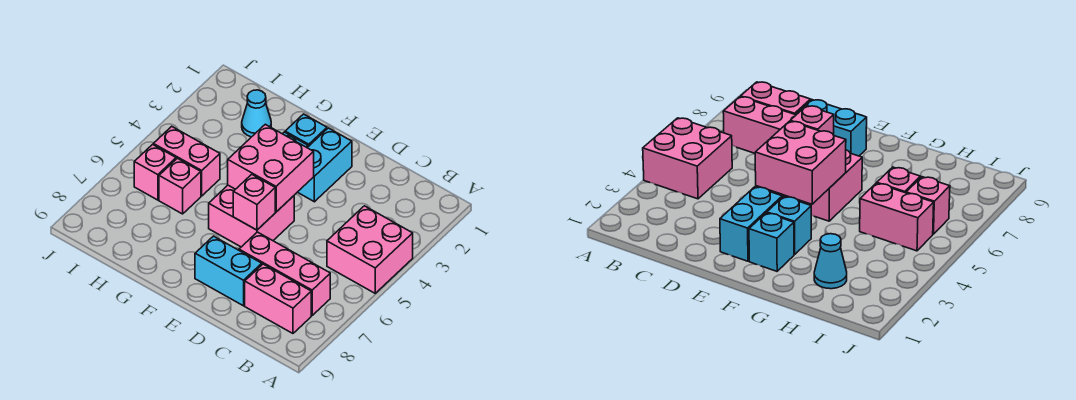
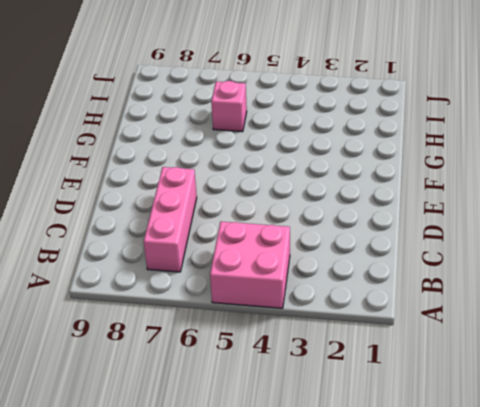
none -> pink 1x2 brick [245,264,311,333]
none -> cyan 1x2 brick [195,236,262,306]
none -> cyan 1x2 brick [298,128,352,202]

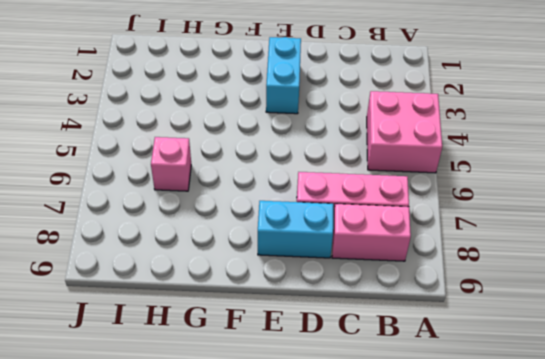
none -> pink 2x2 brick [209,185,294,247]
none -> cyan 1x1 brick [285,114,327,147]
none -> cyan 1x1 brick [767,196,811,254]

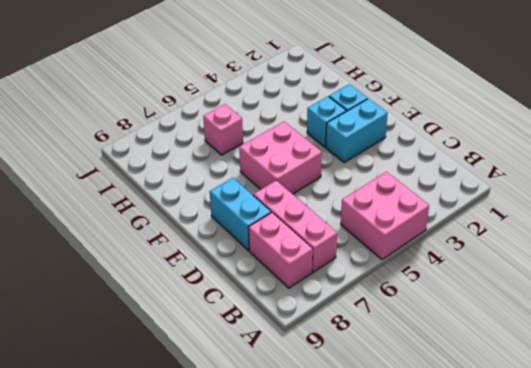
none -> cyan 1x1 cone [242,90,271,137]
none -> pink 1x2 brick [153,126,220,196]
none -> pink 1x1 brick [134,145,176,200]

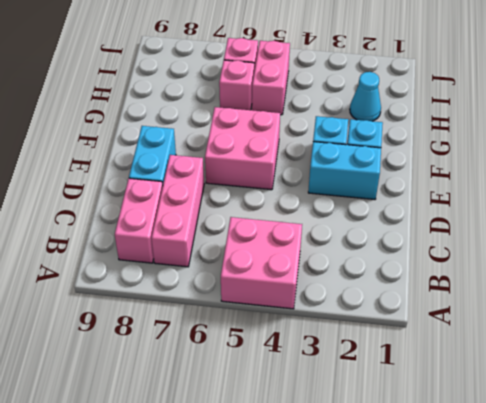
none -> pink 2x2 brick [228,124,314,212]
none -> pink 1x1 brick [233,174,275,230]

